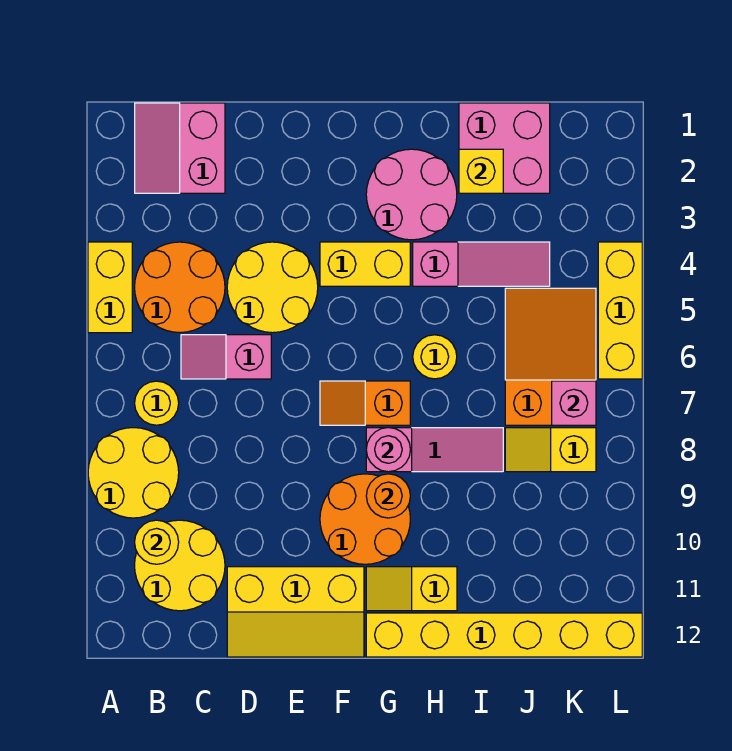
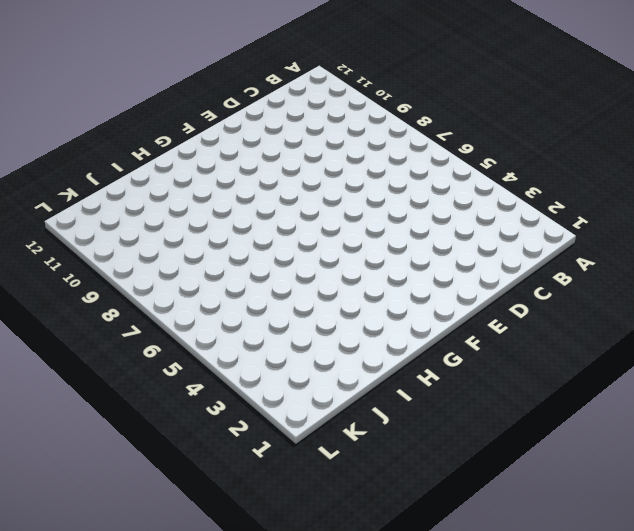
none -> yellow 1x2 brick [88,242,132,333]
none -> yellow 2x2 round brick [88,428,179,518]
none -> pink 2x2 slope [135,103,225,193]

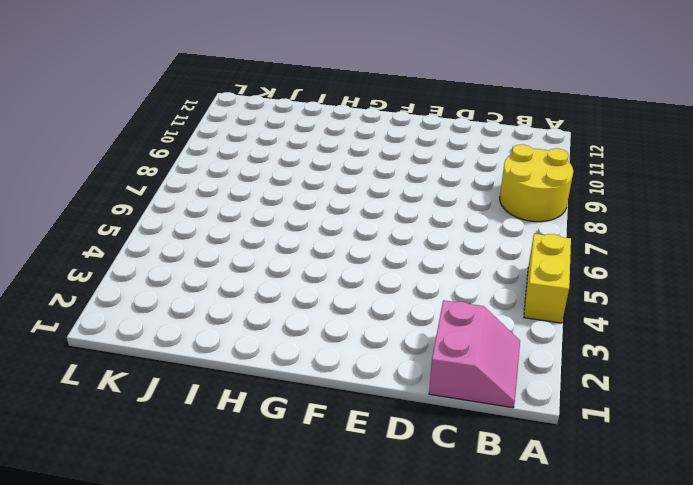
none -> orange 2x2 round brick [135,242,225,333]
none -> yellow 1x1 round brick [135,381,179,425]
none -> yellow 2x2 round brick [135,520,225,611]

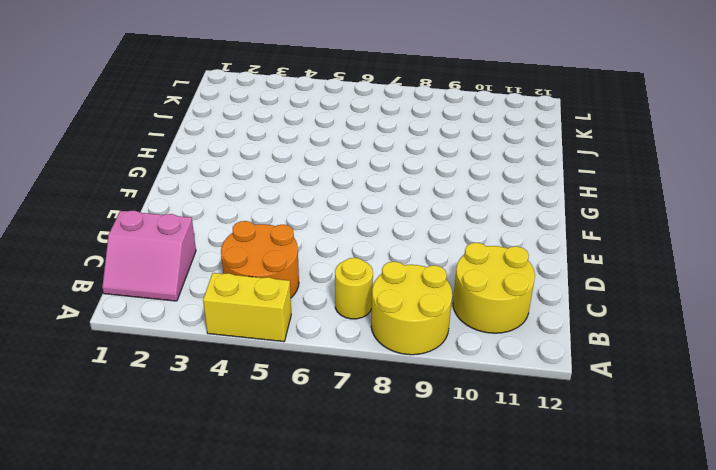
none -> pink 1x2 slope [181,335,271,379]
none -> yellow 2x2 round brick [227,242,318,333]
none -> yellow 2x3 slope [227,567,364,657]

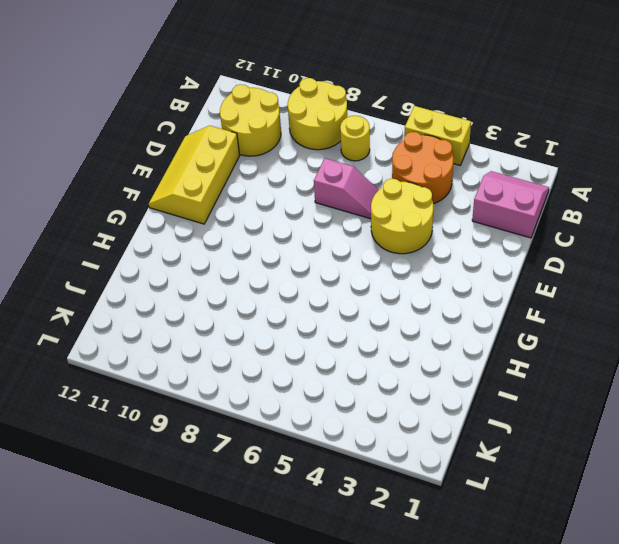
pink 1x2 slope [314,158,379,219] -> pink 1x2 slope turned to [181,335,271,379]
none -> yellow 1x2 brick [320,242,410,286]
none -> orange 1x2 slope [320,381,410,425]
none -> orange 2x2 round brick [320,474,410,564]

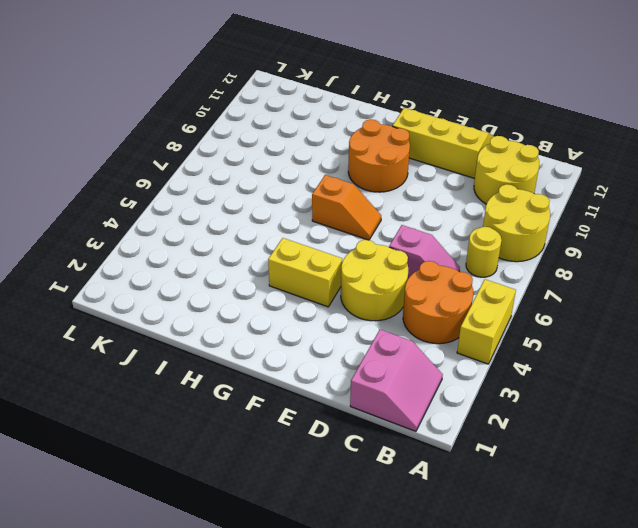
none -> pink 2x2 round brick [366,149,457,240]
none -> pink 1x3 slope [366,428,503,472]
none -> yellow 1x2 slope [366,567,457,611]

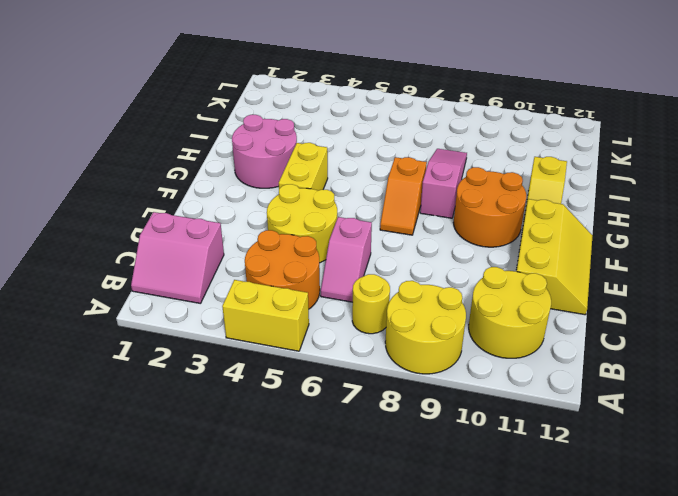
none -> yellow 1x6 brick [366,613,642,657]
none -> pink 1x3 slope [413,242,550,286]
none -> yellow 1x1 round brick [413,335,457,379]

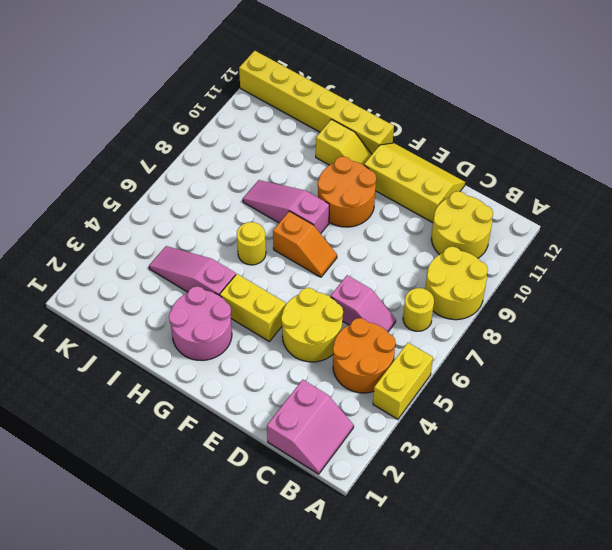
none -> pink 2x2 brick [459,103,550,193]
none -> orange 2x3 slope [505,288,596,425]
none -> yellow 1x2 slope [505,428,596,472]

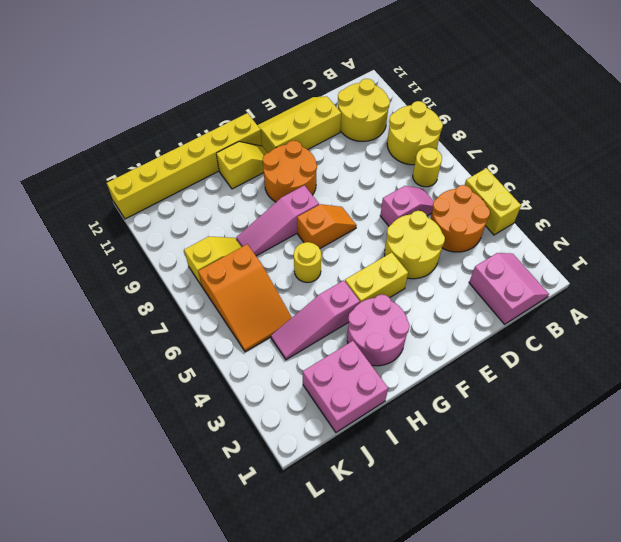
none -> yellow 1x3 brick [598,242,642,379]
none -> yellow 1x1 round brick [135,520,179,564]
none -> pink 1x1 round brick [366,428,410,472]

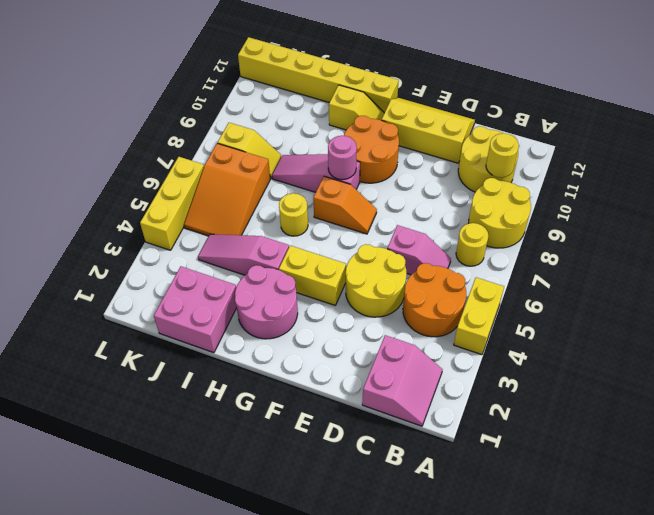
none -> orange 1x1 round brick [366,474,410,518]
none -> yellow 1x1 brick [459,149,503,193]
none -> pink 1x1 brick [552,381,596,425]

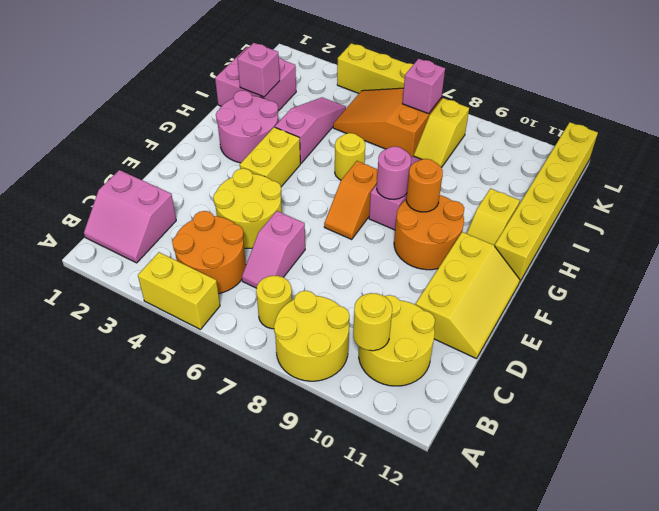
pink 1x1 brick [237,43,280,97] -> yellow 1x1 brick [459,149,503,193]

